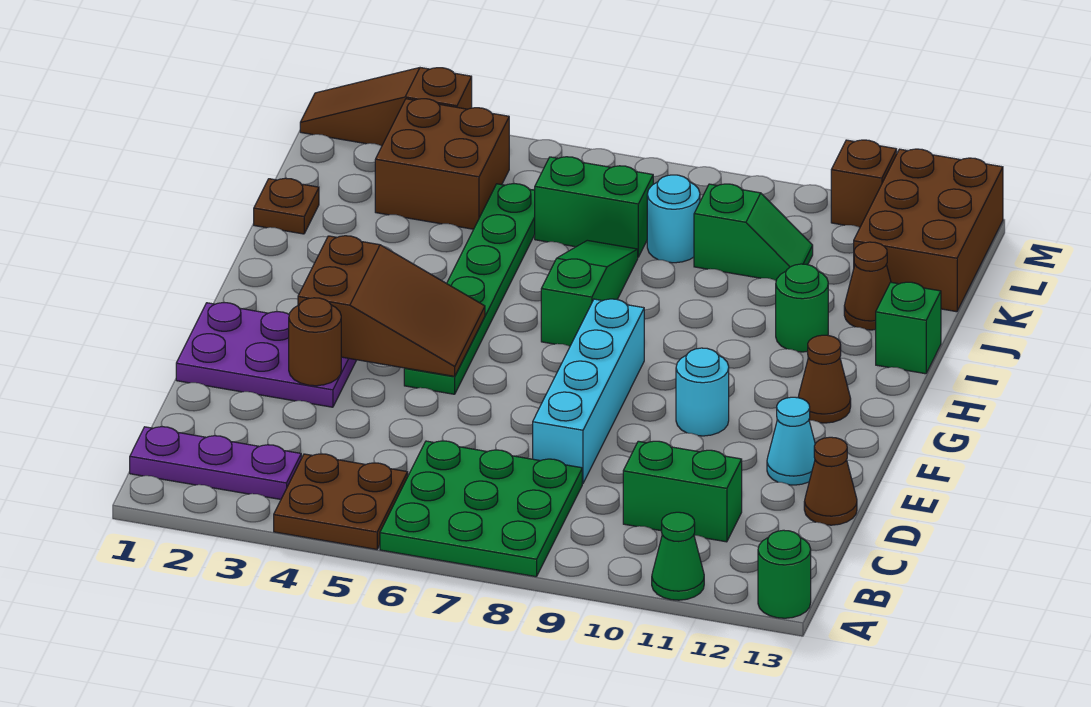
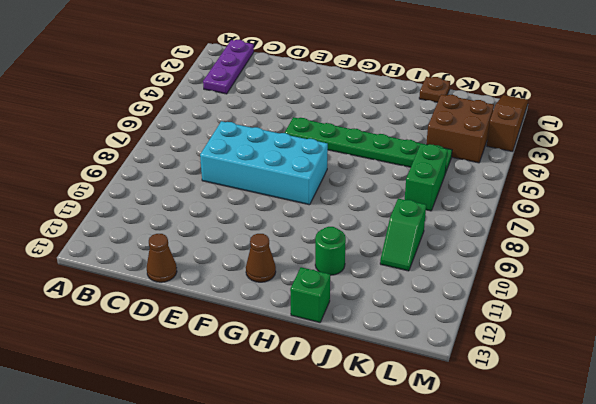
cyan 2x4 brick [200,121,328,205] -> cyan 1x4 brick [533,299,644,484]
none -> brown 2x2 plate [274,454,408,549]
none -> green 3x3 plate [380,441,582,577]
none -> green 1x1 cone [652,512,704,600]

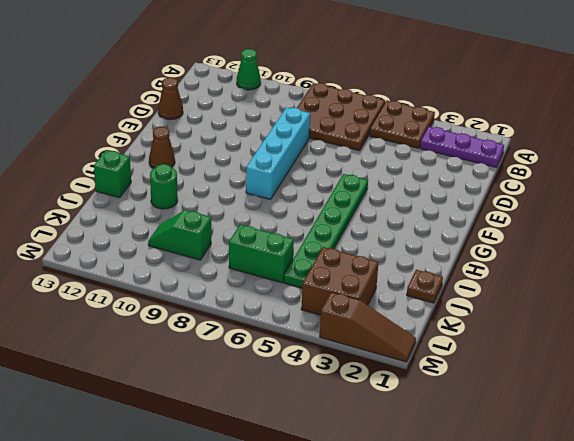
brown 3x3 plate [297,83,385,151] -> green 3x3 plate [380,441,582,577]
none -> green 1x1 round brick [758,530,811,618]
none -> green 1x2 brick [623,441,742,542]
none -> purple 2x3 plate [176,303,356,407]

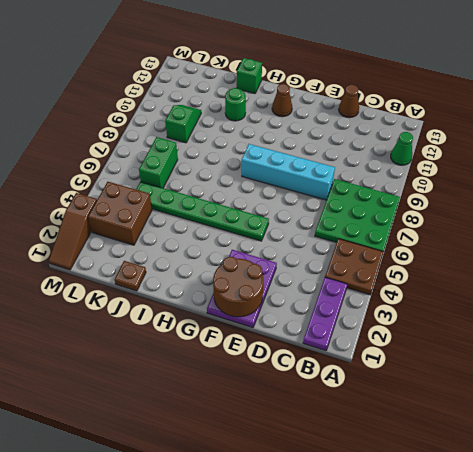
brown 2x2 round brick [213,257,263,317] -> none
none -> green 1x1 round brick [758,530,811,618]
none -> green 1x2 brick [623,441,742,542]
none -> cyan 1x1 cone [767,397,815,485]

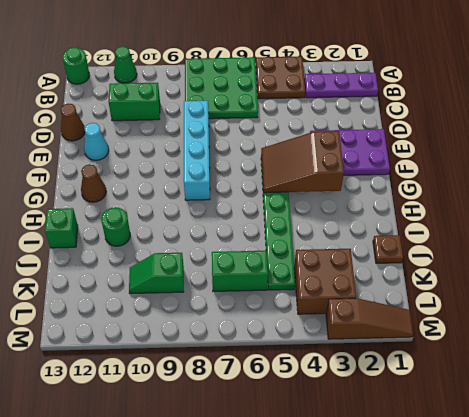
none -> cyan 1x1 round brick [676,348,729,436]
none -> green 1x3 slope [541,240,638,346]
none -> brown 1x1 cone [844,242,891,330]

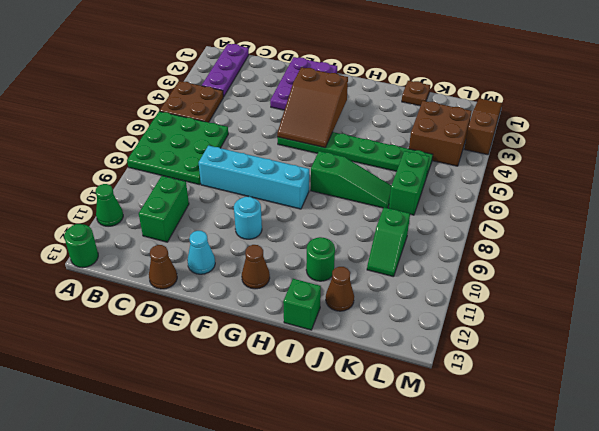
none -> cyan 1x1 round brick [647,175,700,263]
none -> brown 2x3 brick [854,149,1003,312]
none -> brown 1x1 brick [831,140,897,227]

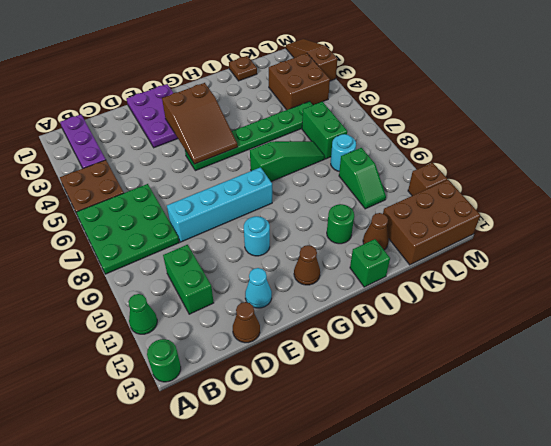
none -> brown 1x1 round brick [289,298,341,386]

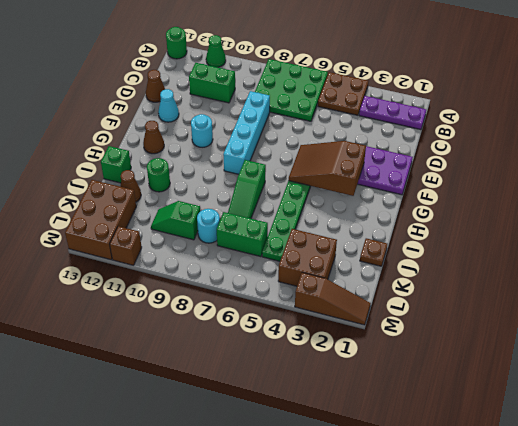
none -> brown 1x1 round brick [289,298,341,386]

